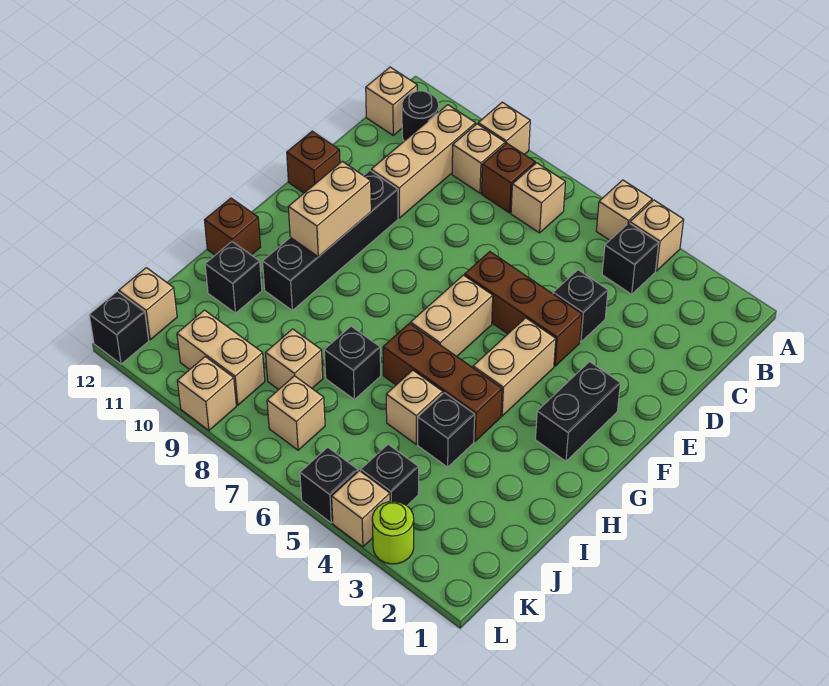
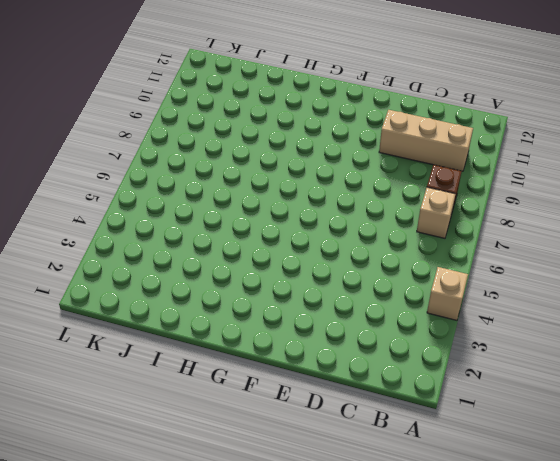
none -> tan 1x1 brick [596,180,652,240]
none -> tan 1x1 brick [478,102,530,155]
none -> black 1x1 brick [602,223,659,294]
none -> tan 1x1 brick [452,124,505,193]

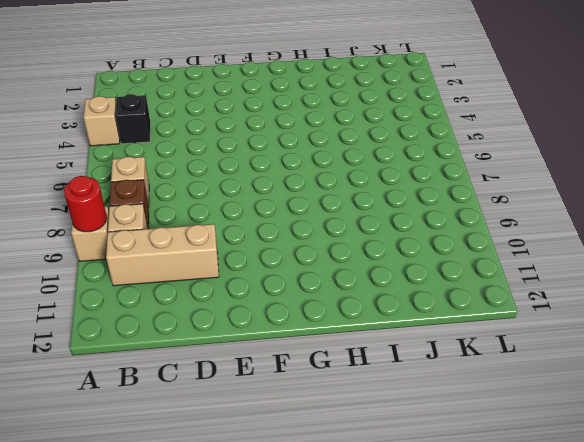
red 1x1 round brick [64,176,107,232] -> none
none -> tan 1x1 brick [596,180,652,240]
none -> black 1x1 round brick [402,91,439,141]
none -> tan 1x1 brick [366,67,417,135]
none -> black 1x1 brick [553,270,608,342]

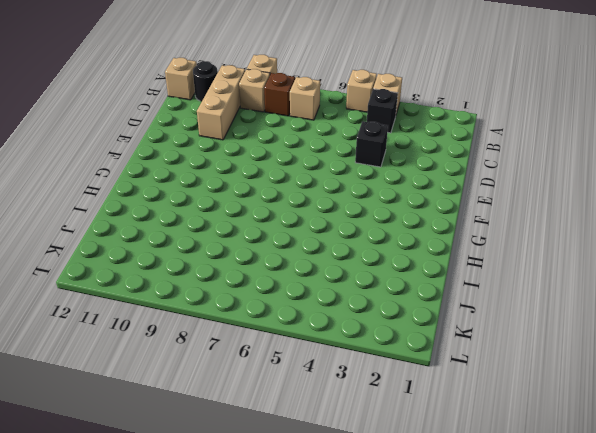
none -> brown 1x3 brick [465,252,582,366]
none -> black 1x4 brick [263,171,398,310]
none -> brown 1x1 brick [287,131,340,193]
none -> black 1x2 brick [535,362,620,461]

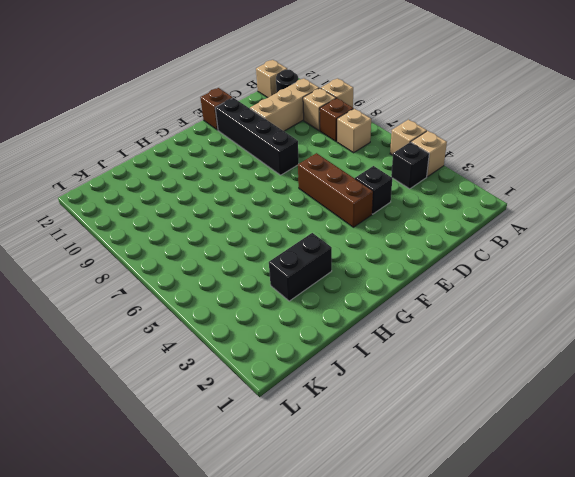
black 1x4 brick [215,98,299,175] -> black 1x4 brick turned to [263,171,398,310]
black 1x2 brick [269,233,332,301] -> black 1x2 brick moved to [535,362,620,461]
none -> tan 1x2 brick [473,318,556,416]
none -> tan 1x2 brick [411,275,493,356]
none -> brown 1x3 brick [383,323,502,441]
none -> brown 1x1 brick [205,198,260,255]

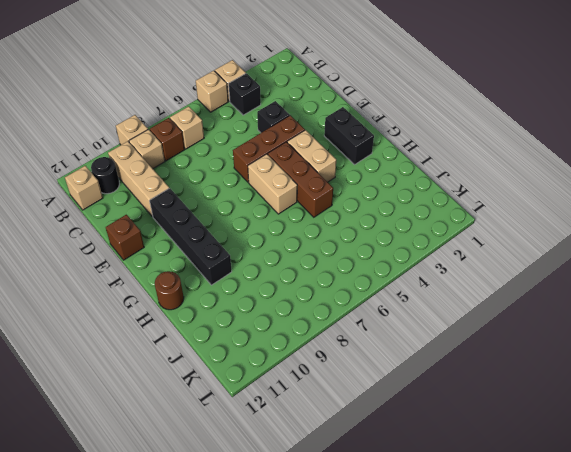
brown 1x3 brick [268,142,333,217] -> brown 1x3 brick turned to [383,323,502,441]
brown 1x1 round brick [155,271,184,310] -> brown 1x1 brick [205,198,260,255]
none -> black 1x1 brick [418,393,475,467]
none -> tan 1x1 brick [386,370,443,444]
none -> black 1x1 brick [324,326,381,399]
none -> black 1x1 brick [205,242,262,313]

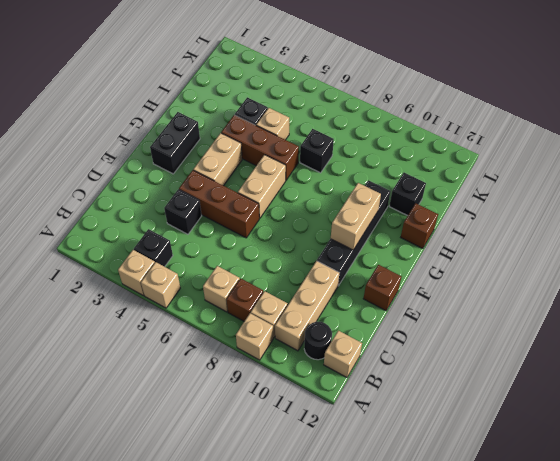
none -> tan 1x1 brick [266,329,323,390]
none -> black 1x1 brick [361,444,419,506]
none -> tan 1x1 brick [267,376,325,450]
none -> tan 1x2 brick [177,310,265,405]

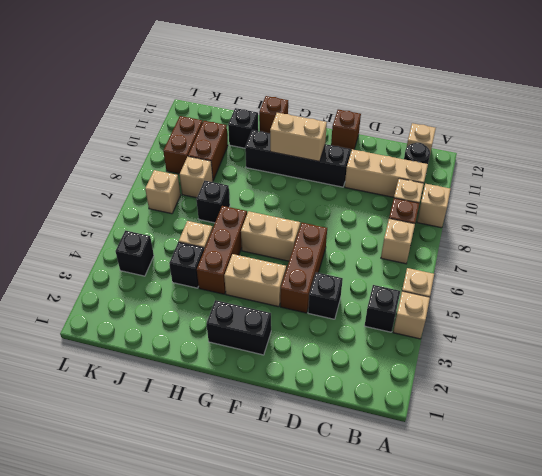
brown 1x2 brick [188,121,228,180] -> none
brown 1x2 brick [163,116,203,174] -> tan 1x2 brick [177,310,265,405]
none -> tan 1x1 brick [119,268,177,340]
none -> lime 1x1 round brick [372,501,414,564]
none -> tan 1x1 brick [332,471,390,547]
none -> black 1x1 brick [300,447,358,523]

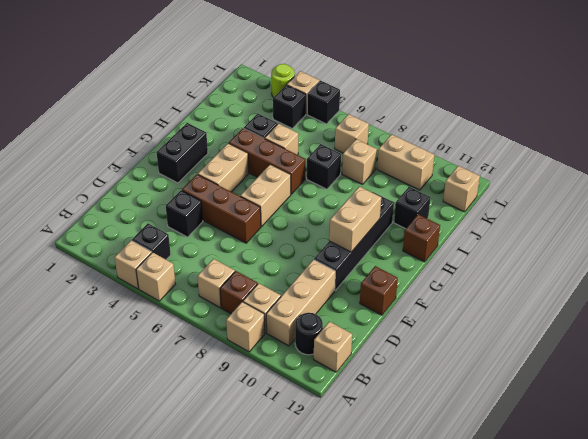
none -> tan 1x1 brick [177,357,236,430]
none -> black 1x1 brick [89,292,149,364]

